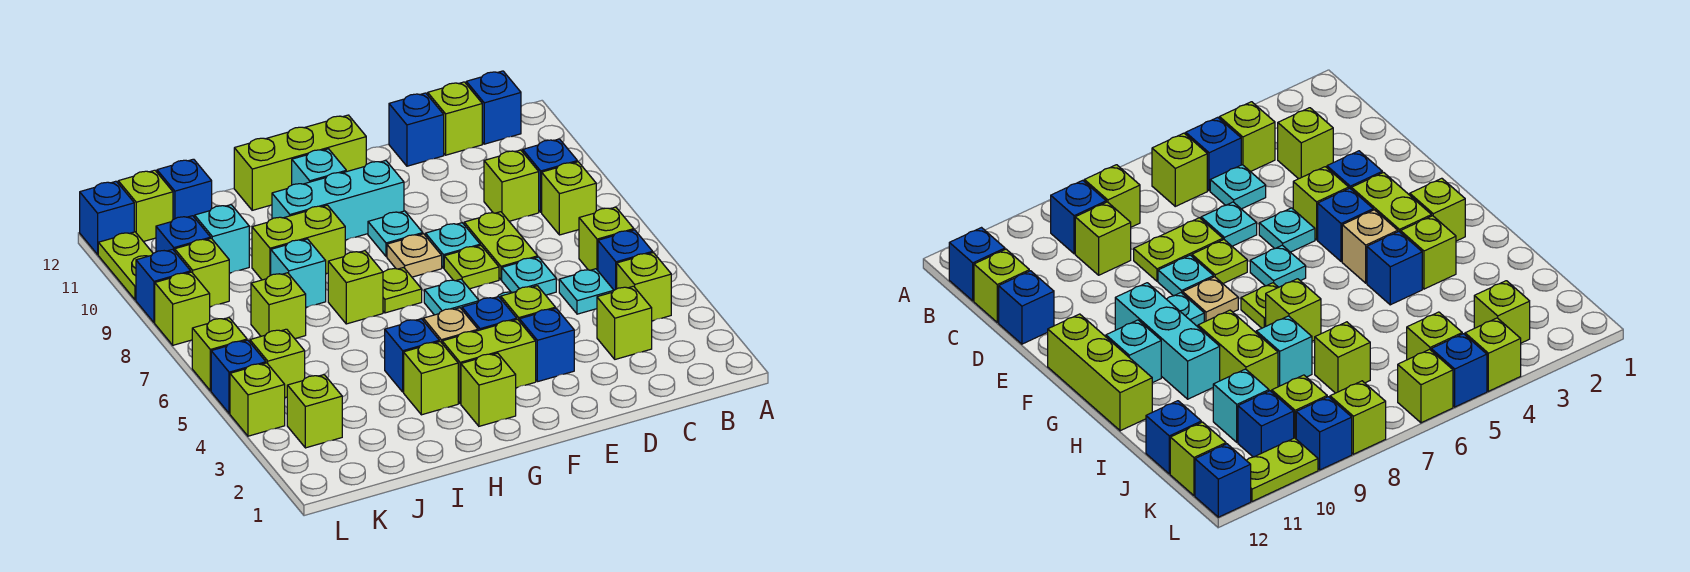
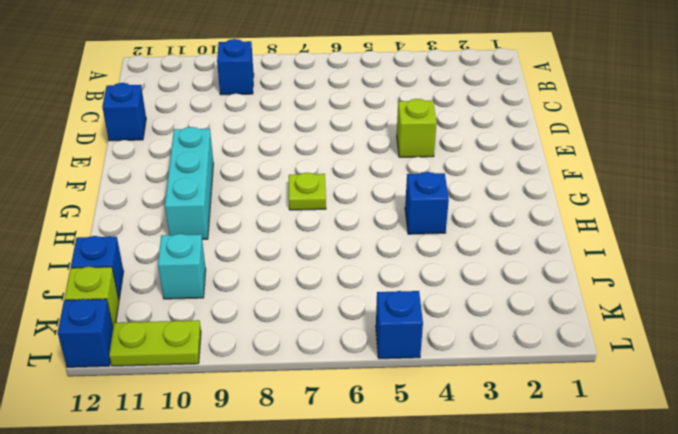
none -> lime 1x1 brick [617,253,671,321]
none -> blue 1x1 brick [598,230,653,290]
none -> lime 1x1 brick [579,207,634,270]
none -> lime 1x1 brick [542,162,596,235]

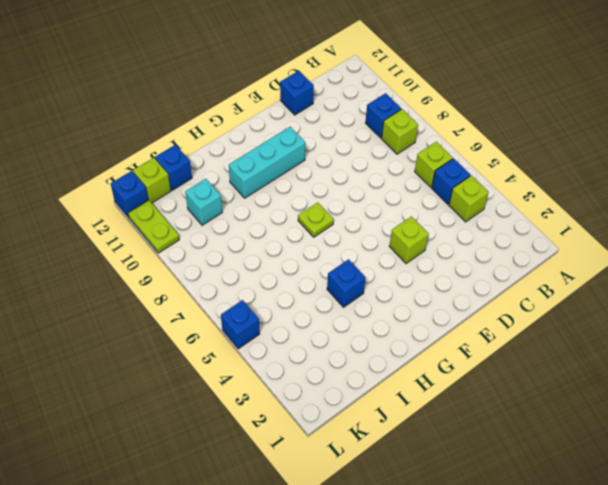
none -> blue 1x1 brick [466,71,521,144]
none -> lime 1x1 brick [597,286,652,359]
none -> cyan 1x1 plate [559,269,614,314]
none -> lime 1x1 brick [484,150,539,221]

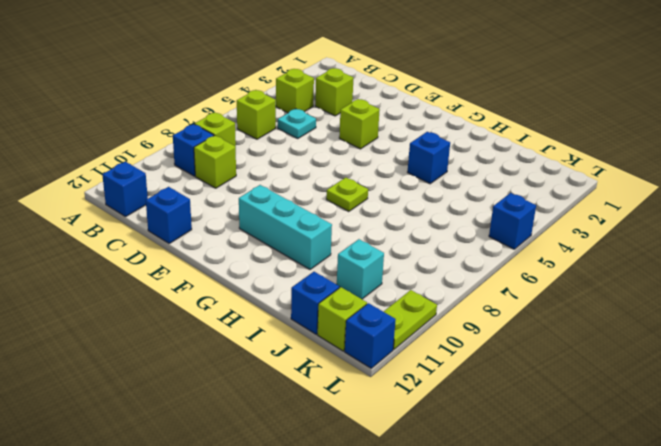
none -> blue 1x1 brick [598,230,653,290]
none -> lime 1x1 brick [428,82,482,155]
none -> cyan 1x1 plate [502,257,556,295]
none -> lime 1x2 plate [464,212,538,280]

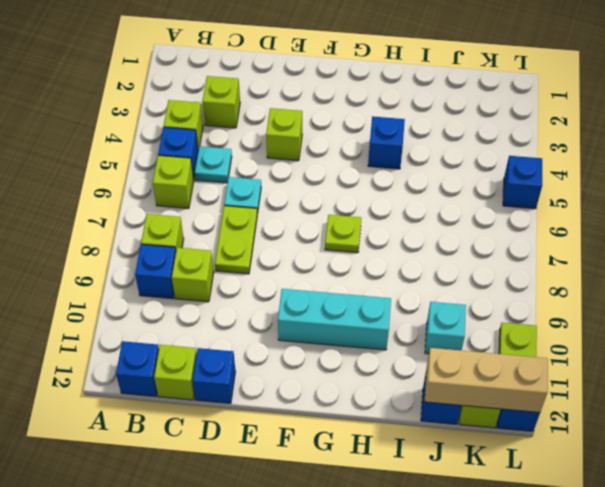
tan 1x3 brick [425,348,548,413] -> none
none -> blue 1x1 brick [520,308,574,382]
none -> cyan 1x1 plate [1259,208,1315,252]
none -> lime 1x1 plate [444,245,499,289]
none -> cyan 1x1 plate [426,223,480,268]

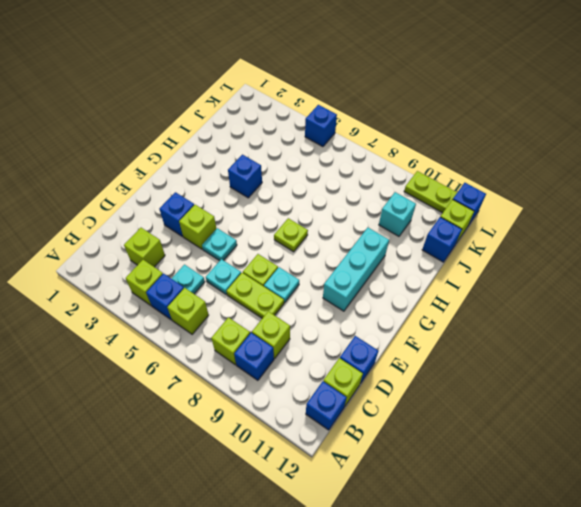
none -> lime 1x2 brick [442,319,536,404]
none -> blue 1x1 brick [462,297,517,331]
none -> cyan 1x1 plate [424,279,479,315]
none -> tan 1x1 plate [387,234,442,277]

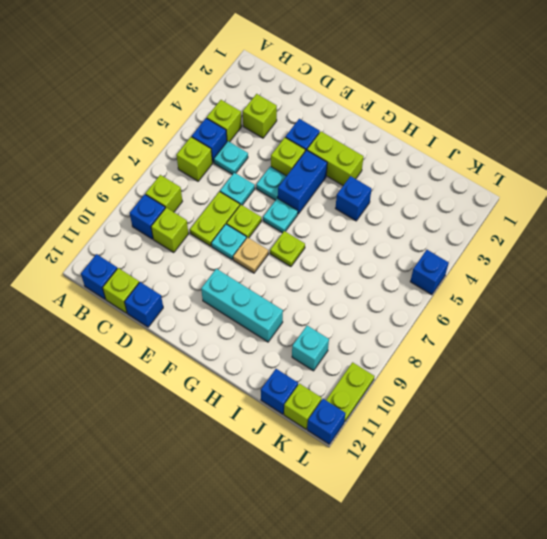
blue 1x2 brick [278,150,327,214] -> blue 1x1 brick [462,297,517,331]
none -> cyan 1x1 plate [368,211,423,256]
none -> lime 1x3 brick [234,115,366,210]
none -> lime 1x1 brick [461,353,516,426]
none -> tan 1x1 brick [423,308,478,343]

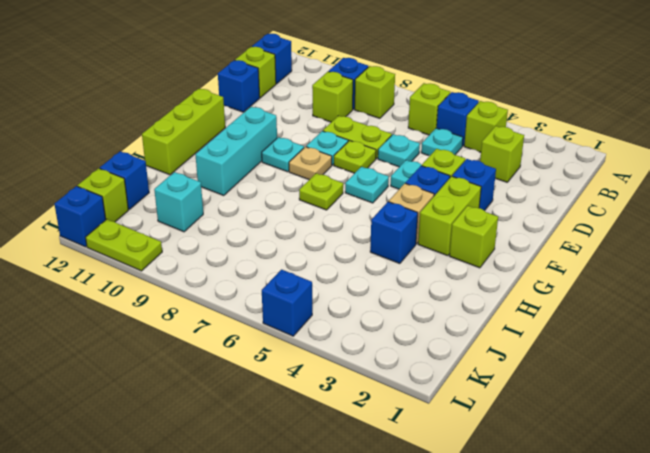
none -> cyan 1x1 brick [292,149,346,185]
none -> lime 1x1 brick [404,342,458,415]
none -> lime 1x1 brick [328,251,383,324]
none -> lime 1x2 brick [252,205,345,280]

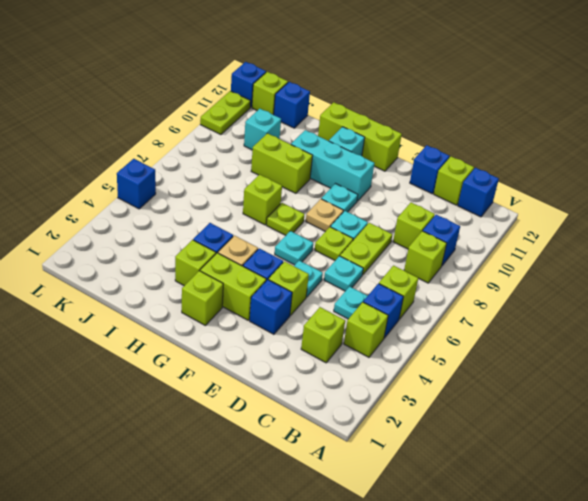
none -> cyan 1x1 brick [271,239,326,307]
none -> lime 1x1 brick [251,273,306,339]
none -> lime 1x1 brick [287,375,342,448]
none -> lime 1x1 brick [250,329,305,398]

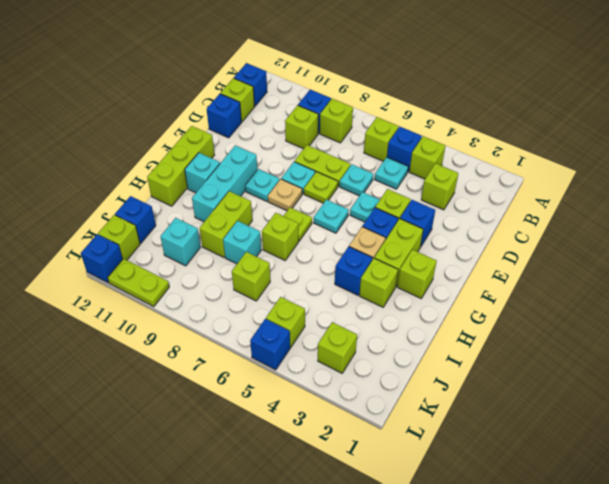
none -> lime 1x1 brick [175,238,229,307]
none -> blue 1x1 brick [156,216,211,252]
none -> lime 1x1 brick [230,363,285,436]
none -> lime 1x1 brick [192,318,247,391]

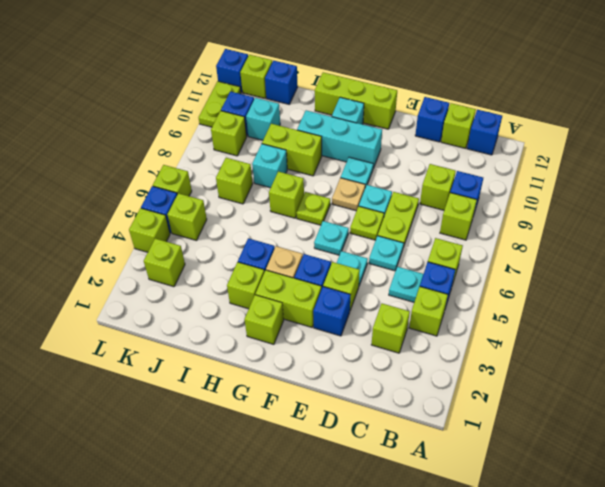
none -> lime 1x1 brick [155,272,210,345]
none -> blue 1x1 brick [136,249,191,323]

